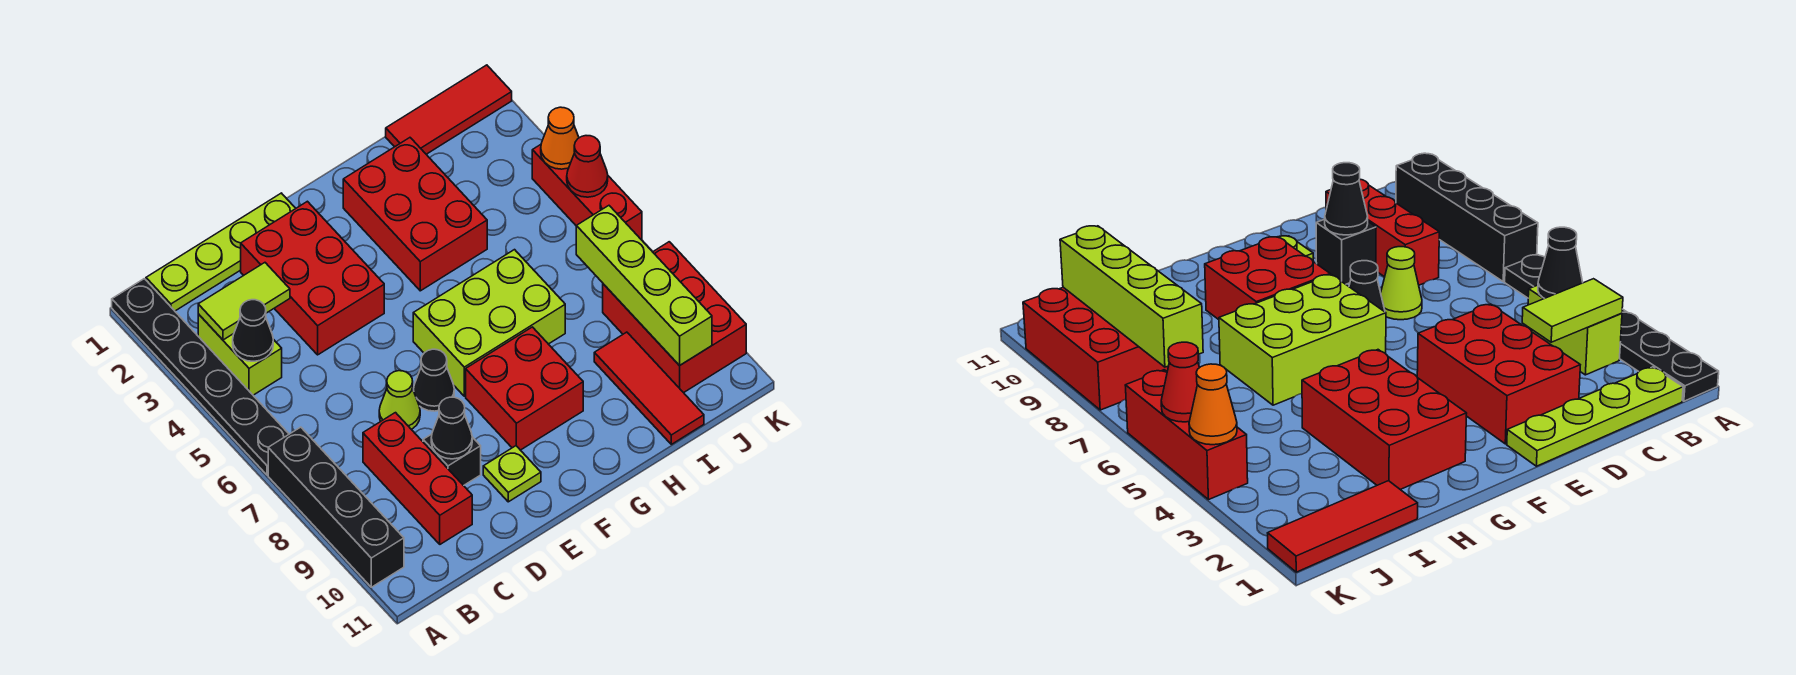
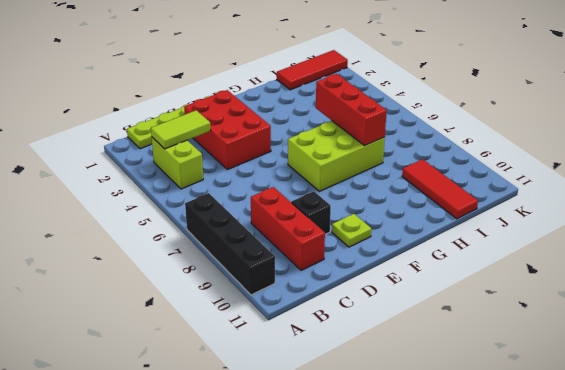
red 1x3 brick [316,74,387,146] -> red 1x3 brick moved to [532,145,642,240]
none -> black 1x6 plate [112,279,289,475]
none -> lime 1x1 cone [379,371,420,429]
none -> black 1x1 cone [414,349,454,411]

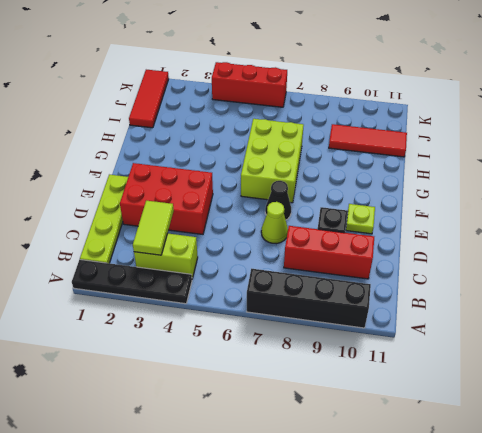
black 1x4 plate [72,260,192,304] -> black 1x6 plate [112,279,289,475]
none -> red 2x2 brick [466,327,583,450]
none -> red 2x3 brick [343,138,487,291]
none -> red 2x3 brick [603,242,746,393]

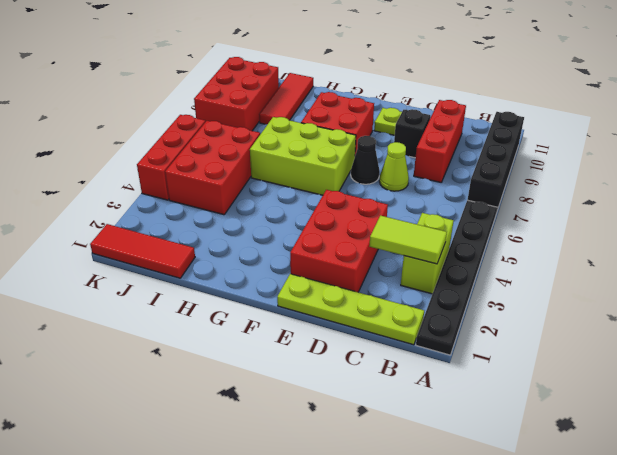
red 2x3 brick [165,121,260,215] -> red 2x3 brick moved to [343,138,487,291]
none -> black 1x1 cone [233,300,273,361]
none -> black 1x1 cone [431,397,472,459]
none -> lime 1x4 brick [576,206,712,366]

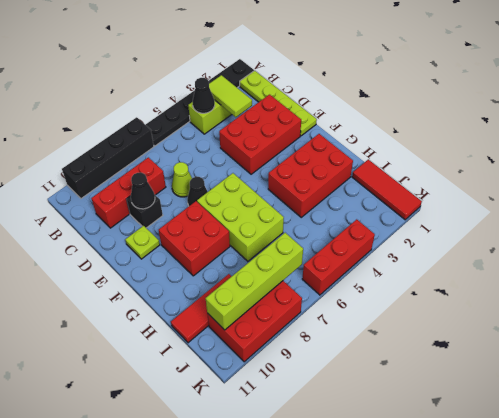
none -> orange 1x1 cone [541,107,579,169]
none -> red 1x1 cone [567,136,608,197]

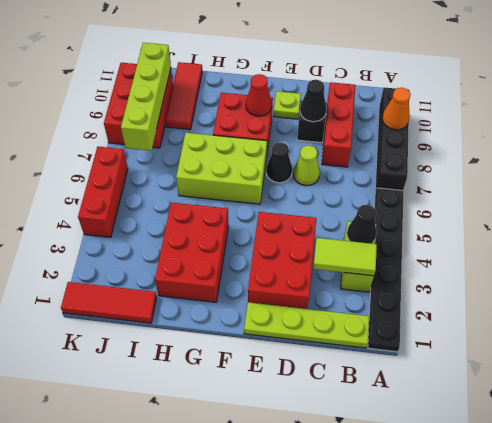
orange 1x1 cone [382,88,410,130] -> orange 1x1 cone moved to [541,107,579,169]
red 1x1 cone [246,74,272,116] -> red 1x1 cone moved to [567,136,608,197]

